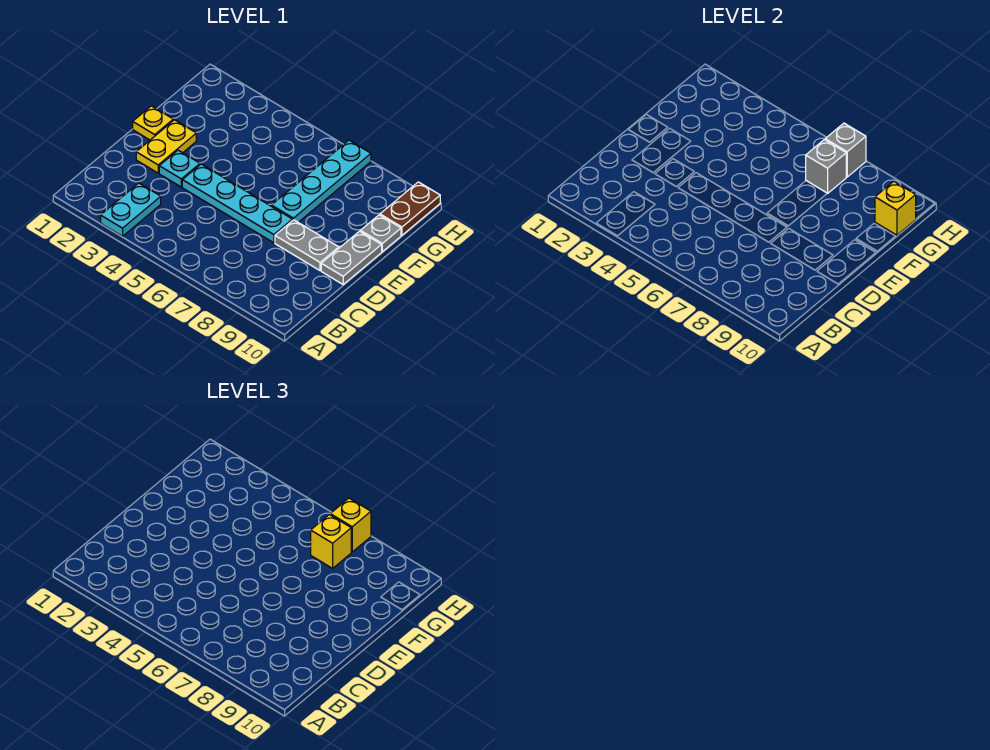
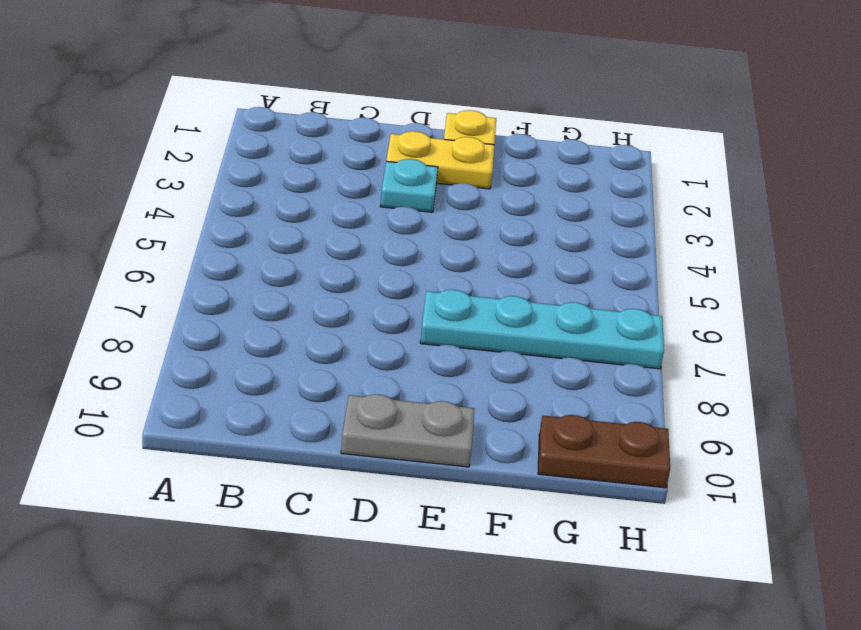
none -> cyan 1x2 plate [101,183,161,236]
none -> cyan 1x4 plate [182,164,293,243]
none -> grey 1x2 plate [275,220,339,271]

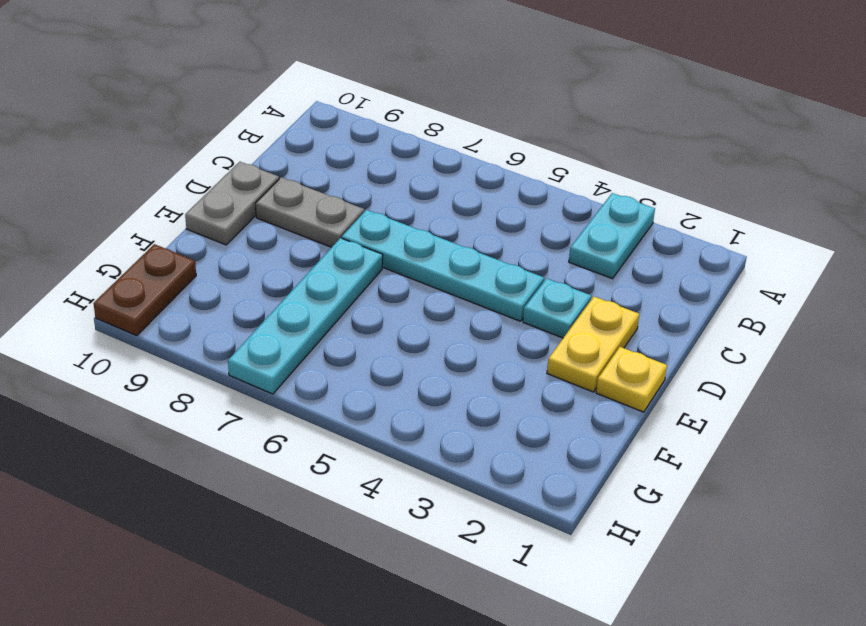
none -> grey 1x1 plate [360,215,401,252]
none -> grey 1x1 brick [806,140,846,194]
none -> yellow 1x1 brick [875,181,916,235]

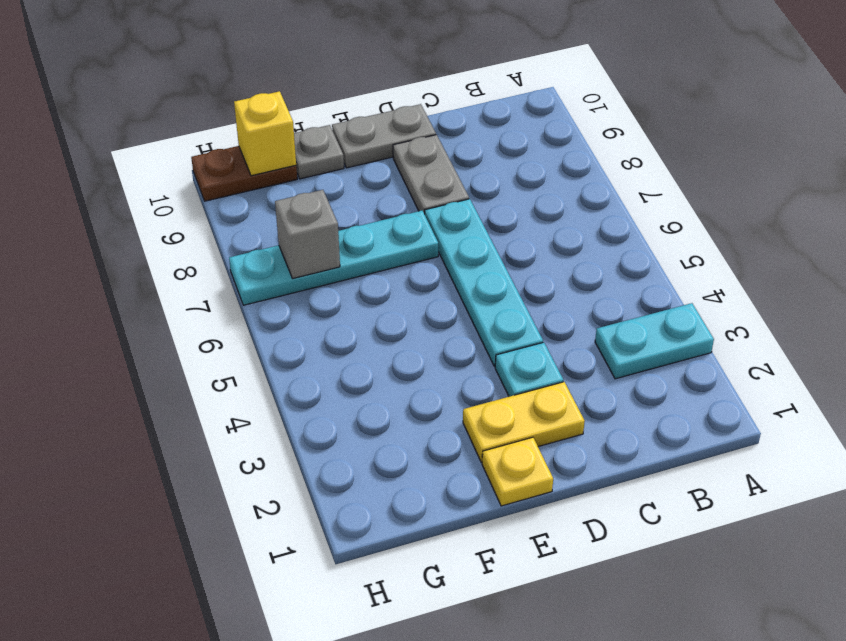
none -> grey 1x1 brick [825,123,866,177]
none -> yellow 1x1 brick [311,515,351,568]
none -> yellow 1x1 brick [330,498,371,552]

